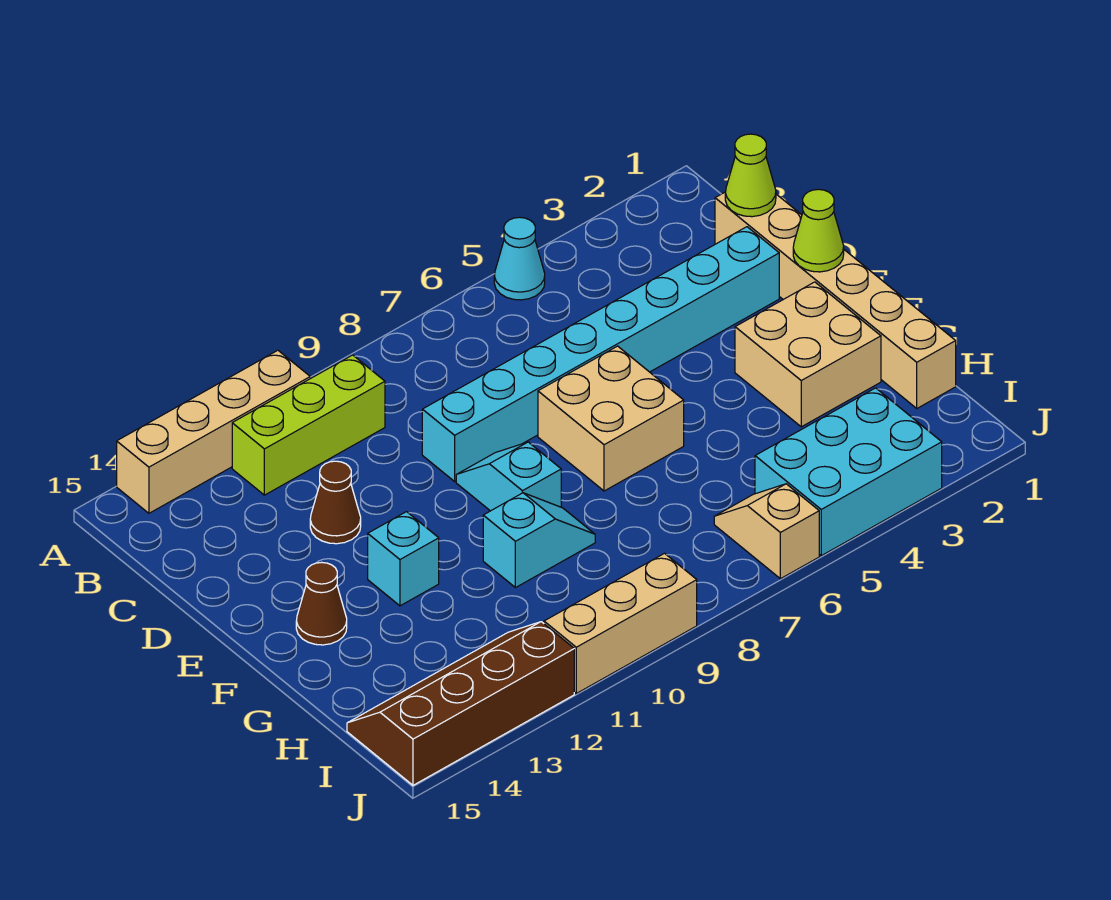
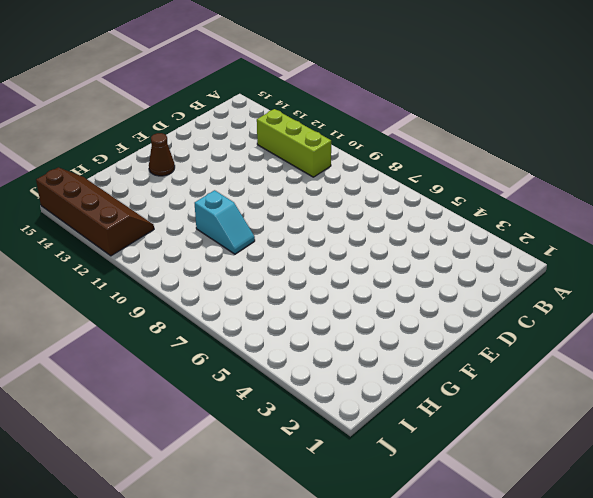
none -> cyan 1x1 cone [494,217,545,300]
none -> tan 1x4 brick [117,350,310,513]
none -> tan 1x6 brick [715,192,956,408]

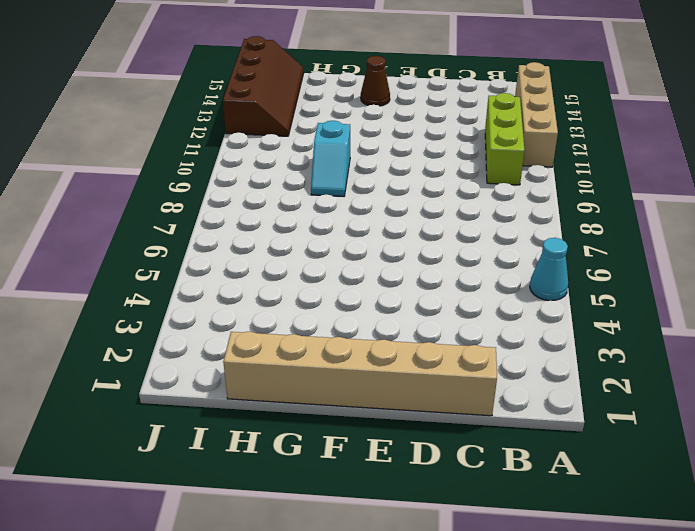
none -> cyan 1x8 brick [422,227,779,481]
none -> brown 1x1 cone [310,461,361,544]
none -> tan 2x2 brick [538,346,684,491]

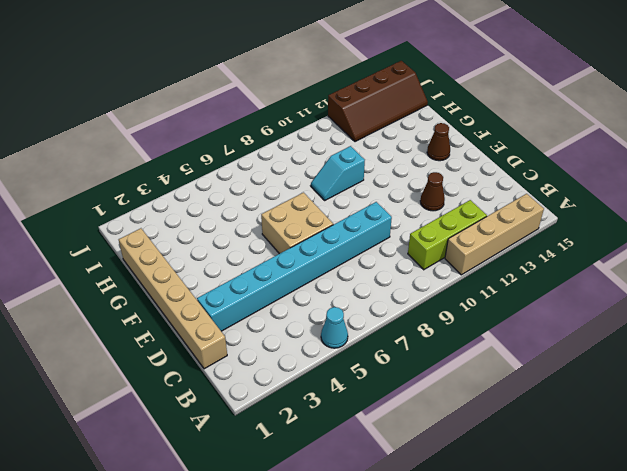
none -> cyan 1x2 slope [456,442,561,511]
none -> tan 2x2 brick [735,282,881,427]
none -> cyan 1x1 brick [368,512,439,606]

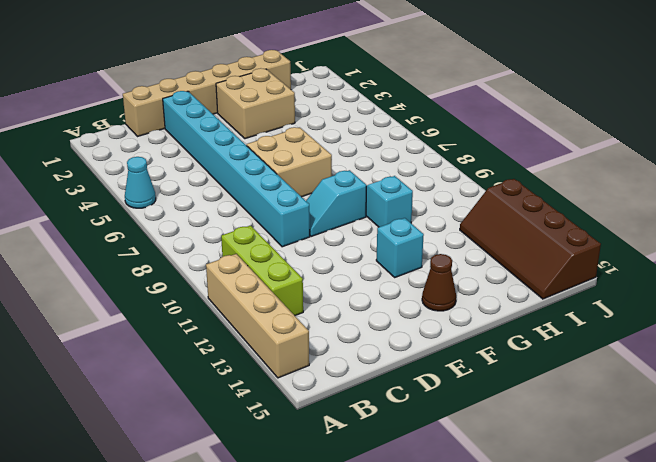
none -> brown 1x1 cone [310,461,361,544]
none -> cyan 2x3 brick [755,388,942,556]
none -> tan 1x2 slope [714,484,819,579]

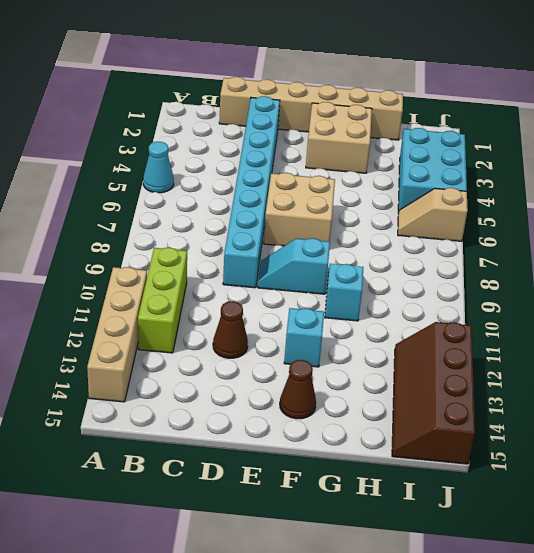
none -> tan 1x3 brick [544,553,697,693]
none -> lime 1x1 cone [725,134,776,217]
none -> lime 1x1 cone [793,189,844,272]

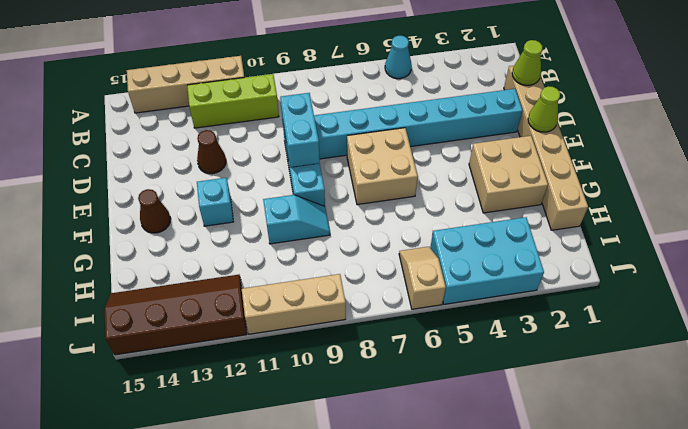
cyan 1x2 brick [280,93,320,167] -> none

